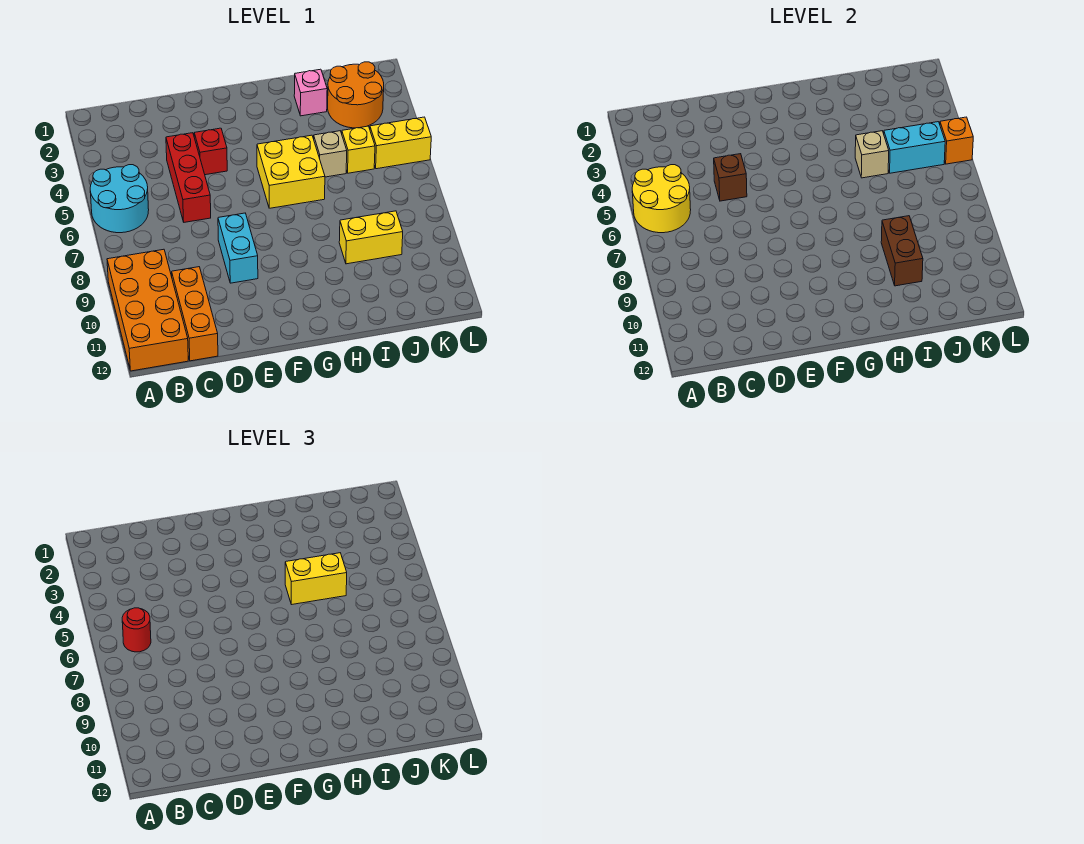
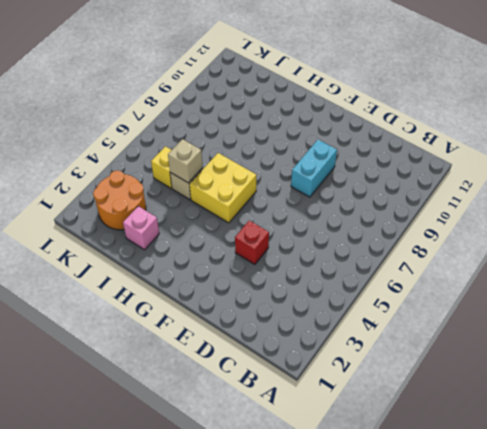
none -> cyan 2x2 round brick [90,165,149,233]
none -> orange 2x4 brick [107,249,188,371]
none -> orange 1x3 brick [172,267,218,361]

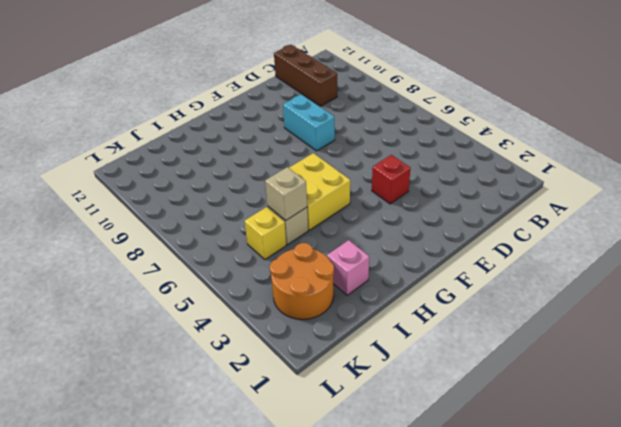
brown 1x3 brick [274,45,337,106] -> orange 1x3 brick [172,267,218,361]
none -> cyan 2x2 round brick [90,165,149,233]
none -> orange 2x4 brick [107,249,188,371]
none -> red 1x3 brick [166,133,211,222]

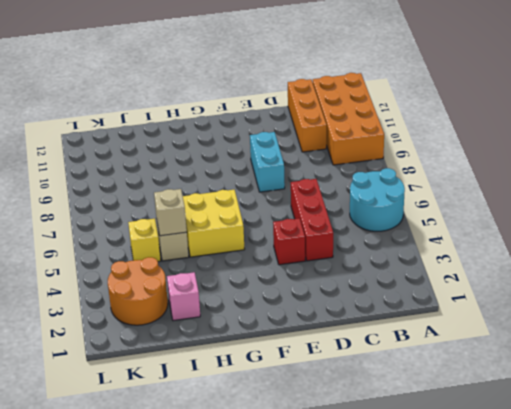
none -> yellow 1x2 brick [339,211,403,264]
none -> yellow 1x2 brick [370,117,431,169]
none -> yellow 2x2 round brick [632,165,691,233]

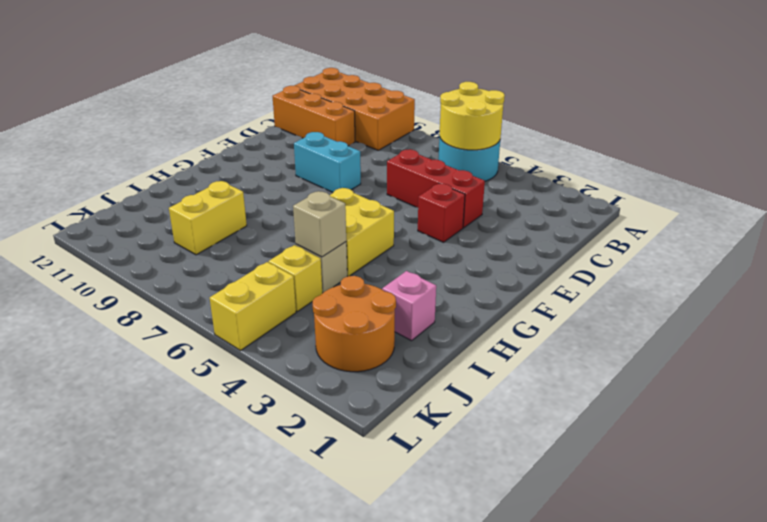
none -> brown 1x1 brick [714,154,747,201]
none -> brown 1x2 brick [881,216,923,286]
none -> cyan 1x2 brick [884,122,945,173]

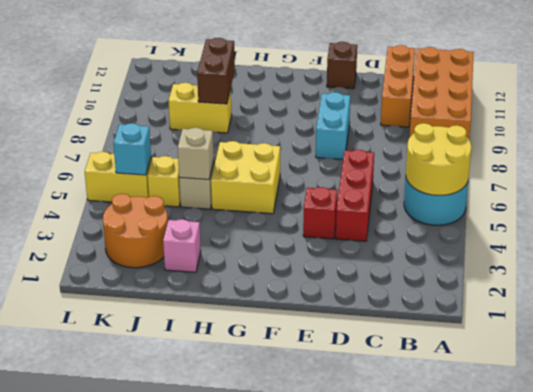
brown 1x1 brick [327,42,357,89] -> brown 1x1 brick moved to [714,154,747,201]
cyan 1x1 brick [114,123,151,175] -> cyan 1x2 brick [884,122,945,173]
none -> orange 1x1 brick [940,117,973,164]
none -> red 1x1 round brick [122,608,151,652]
none -> yellow 1x2 brick [285,553,347,605]

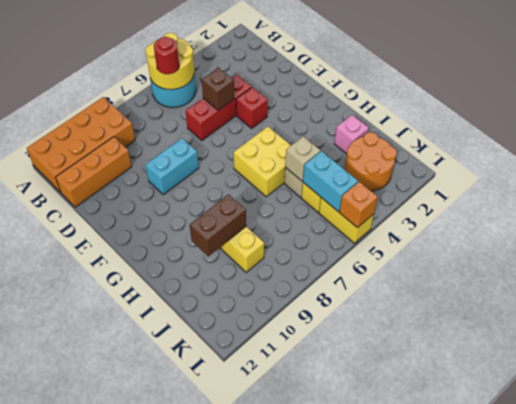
none -> yellow 1x2 brick [285,553,347,605]

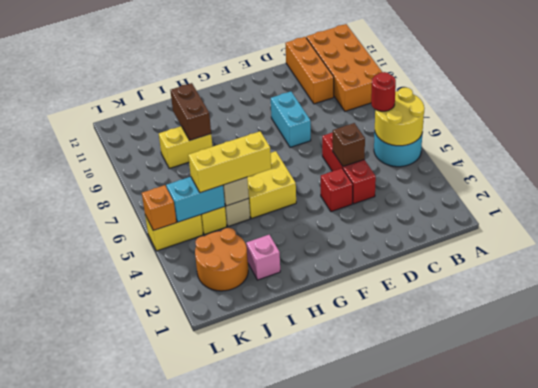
yellow 1x3 brick [188,131,271,193] -> yellow 1x2 brick [285,553,347,605]

